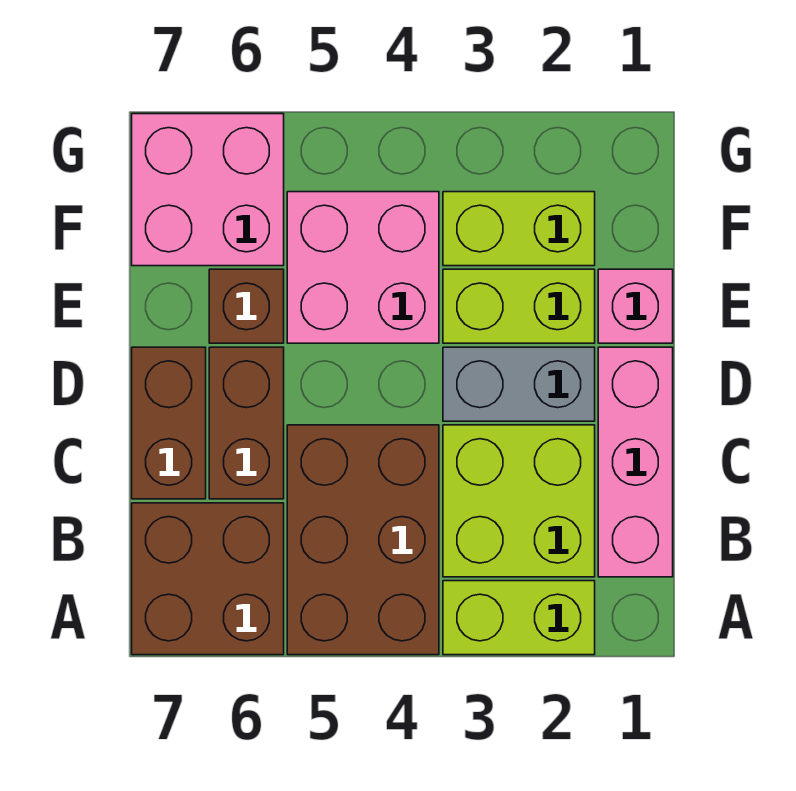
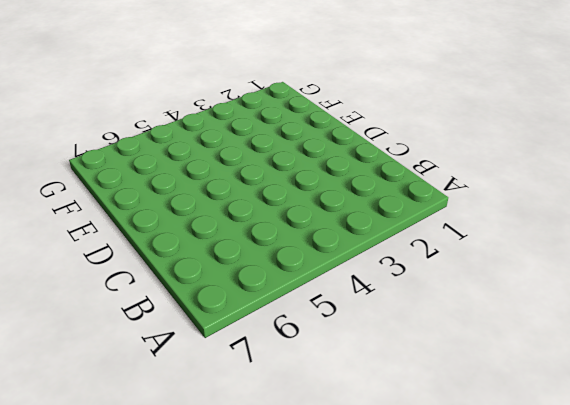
none -> lime 1x2 brick [443,581,595,655]
none -> brown 2x3 brick [287,425,439,655]
none -> brown 2x2 brick [132,503,284,655]

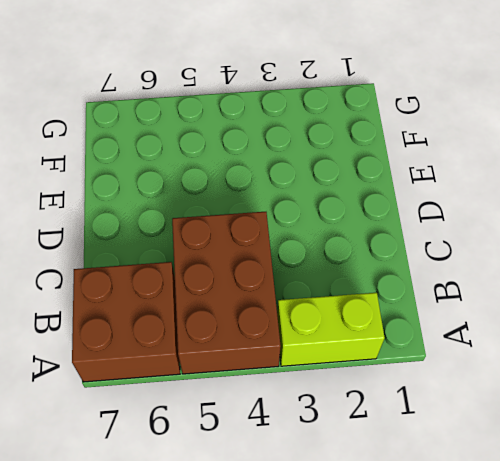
none -> pink 1x3 brick [598,347,673,577]
none -> lime 2x2 brick [443,425,595,577]
none -> brown 1x2 brick [209,347,284,499]

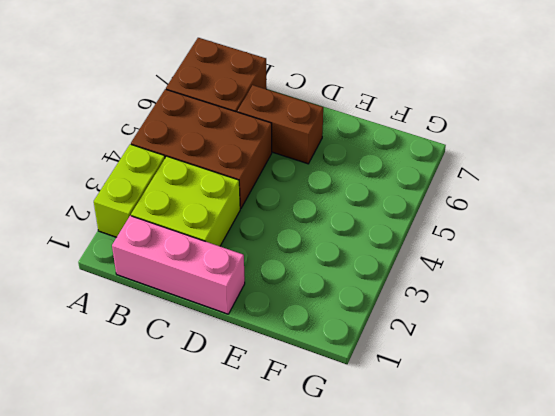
none -> brown 1x2 brick [132,347,206,499]
none -> grey 1x2 brick [443,347,595,421]
none -> pink 1x1 brick [598,269,673,343]

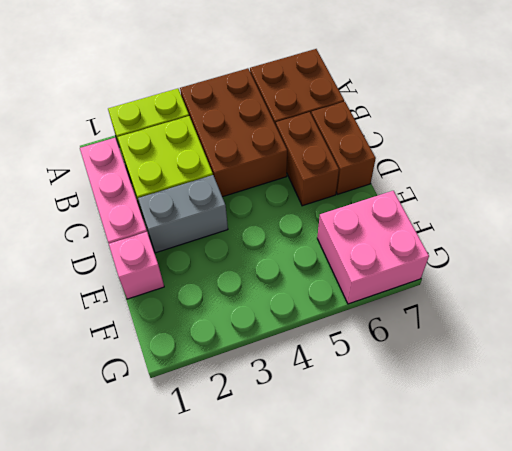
none -> lime 1x2 brick [443,269,595,343]
none -> pink 2x2 brick [287,192,439,343]
none -> brown 1x1 brick [209,269,284,343]

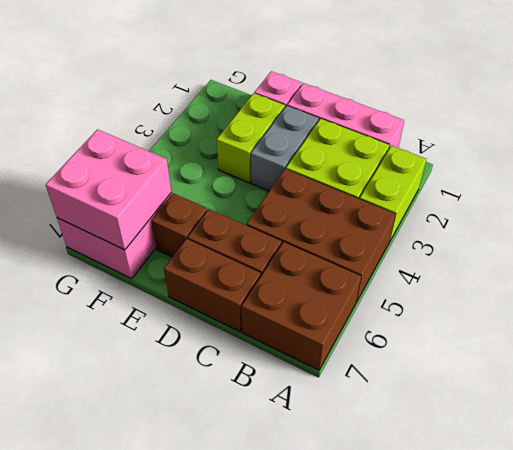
pink 2x2 brick [46,130,171,250] -> pink 2x2 brick moved to [287,192,439,343]
none -> lime 1x2 brick [443,192,595,266]

